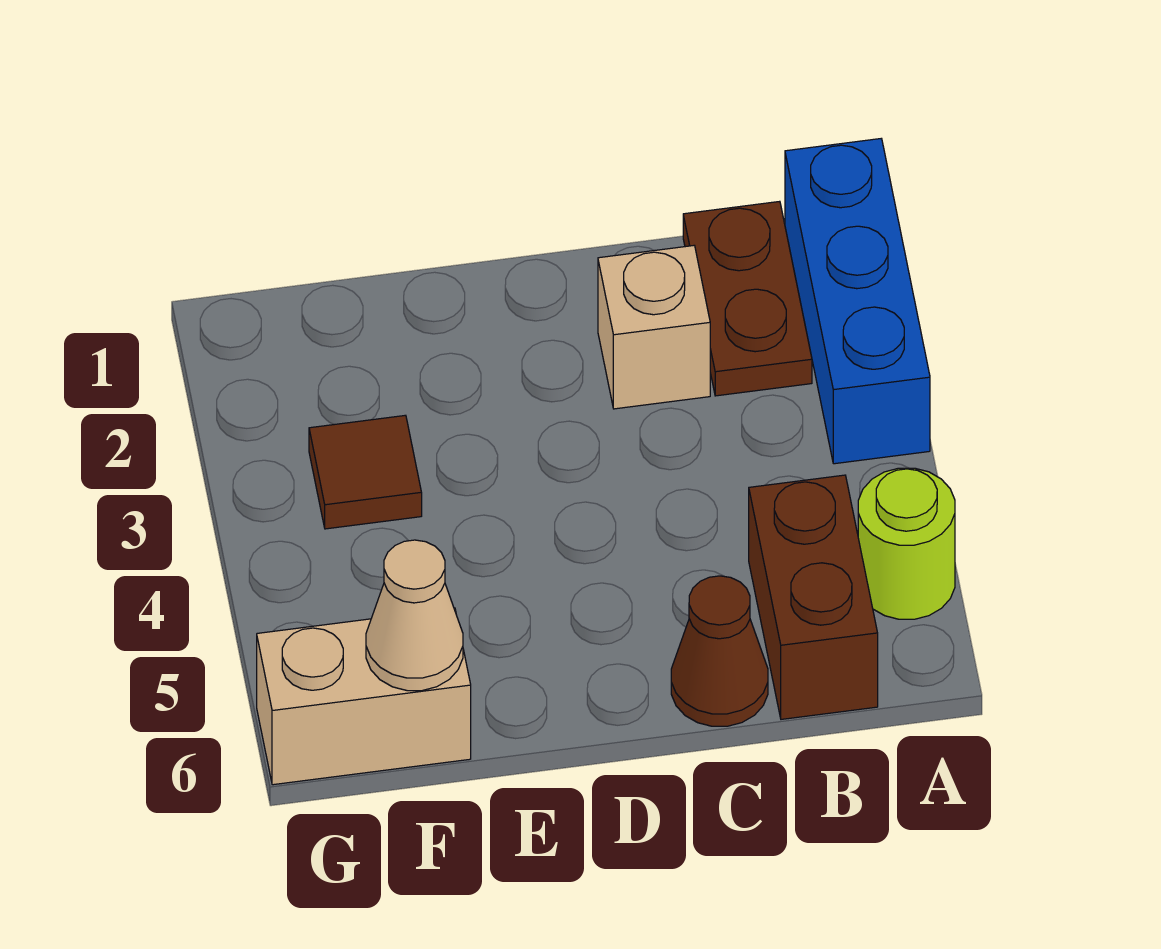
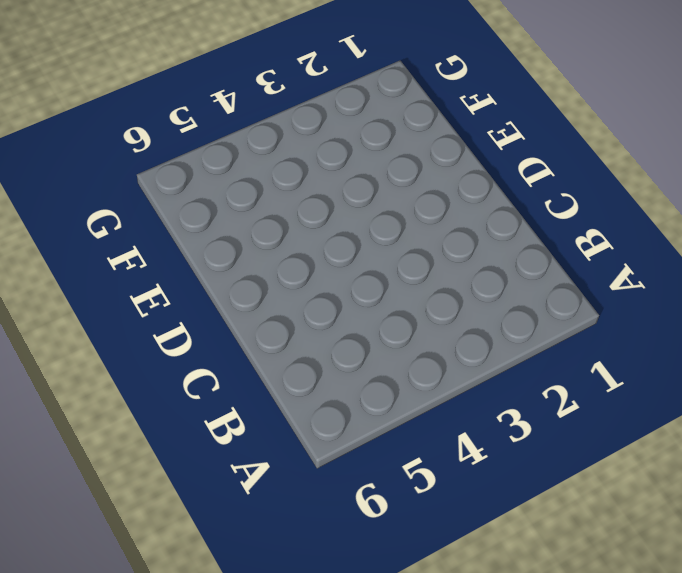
none -> blue 1x3 brick [785,139,930,464]
none -> lime 1x1 round brick [858,468,955,619]

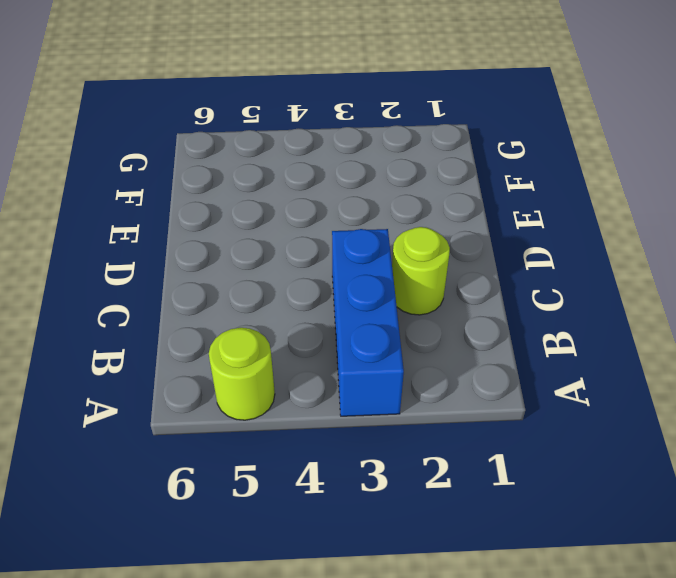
blue 1x3 brick [332,229,404,416] -> blue 1x3 brick turned to [785,139,930,464]
lime 1x1 round brick [392,227,450,315] -> tan 1x1 brick [598,246,710,409]
none -> brown 1x2 plate [683,201,812,396]
none -> brown 1x2 brick [749,475,878,719]

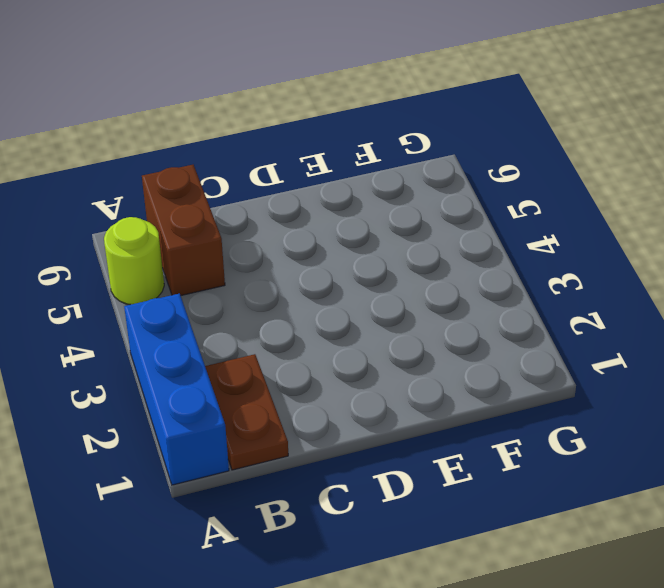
none -> tan 1x1 brick [598,246,710,409]
none -> brown 1x1 cone [671,576,768,726]

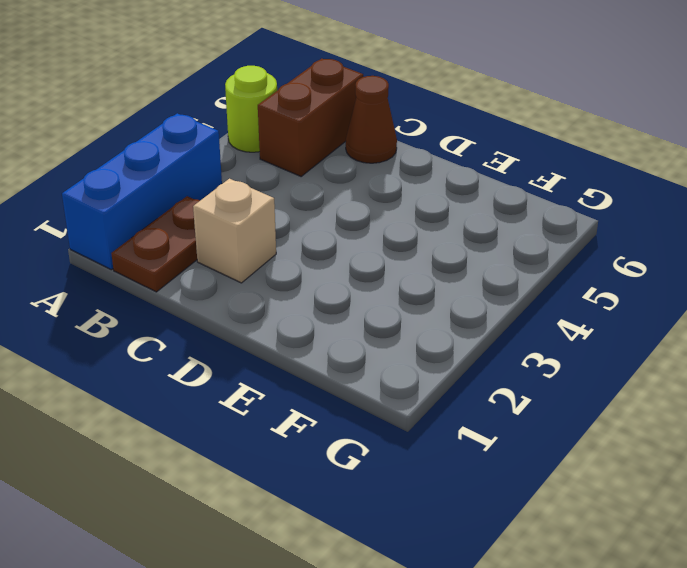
none -> brown 1x1 tile [309,415,422,529]
none -> tan 1x2 brick [257,608,471,785]

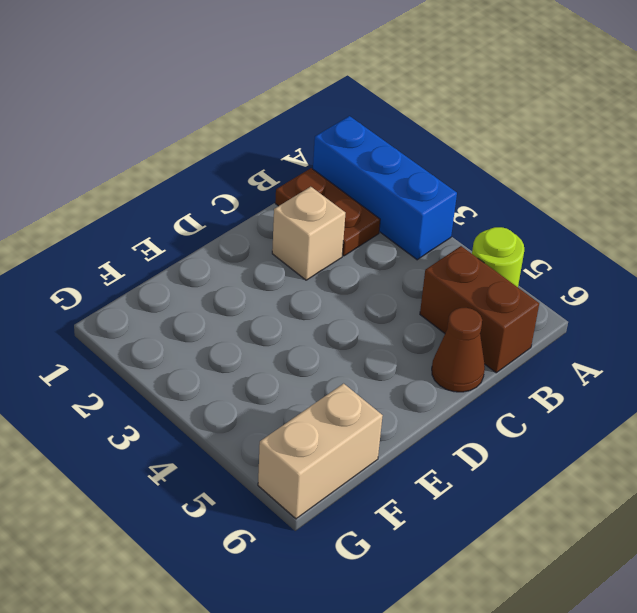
none -> brown 1x1 tile [309,415,422,529]
none -> tan 1x1 cone [366,540,463,691]

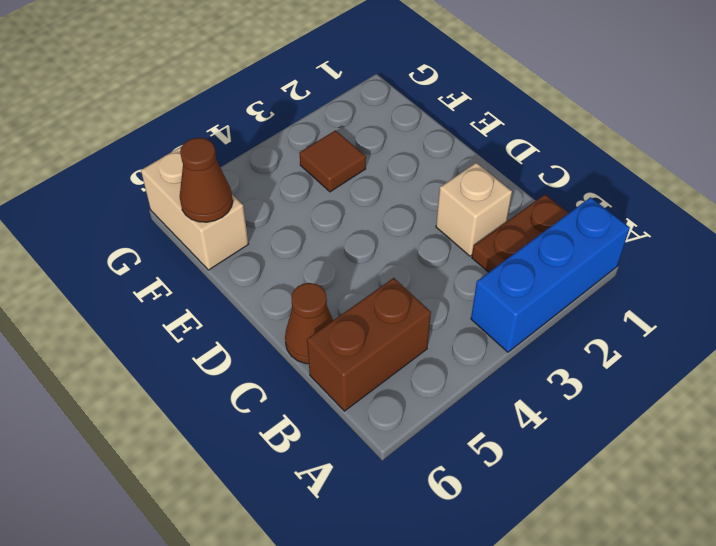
brown 1x1 cone [180,138,233,222] -> tan 1x1 cone [366,540,463,691]
none -> lime 1x1 round brick [858,468,955,619]

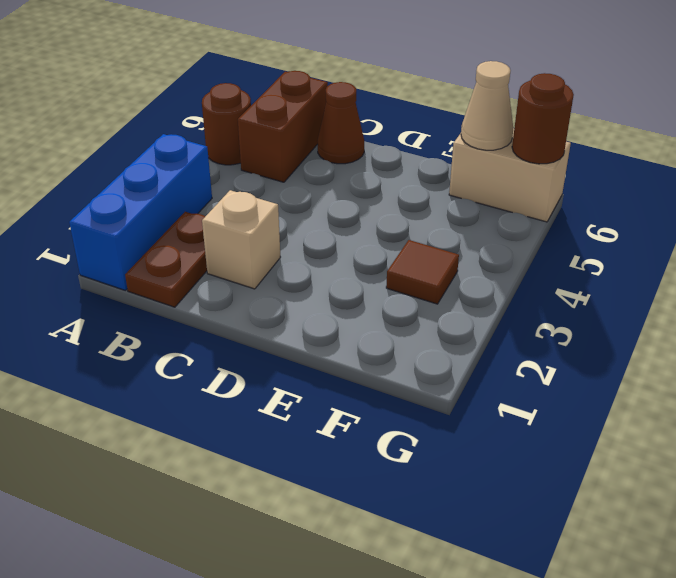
brown 1x1 round brick [202,83,251,165] -> lime 1x1 round brick [858,468,955,619]
brown 1x1 round brick [512,73,574,164] -> none

